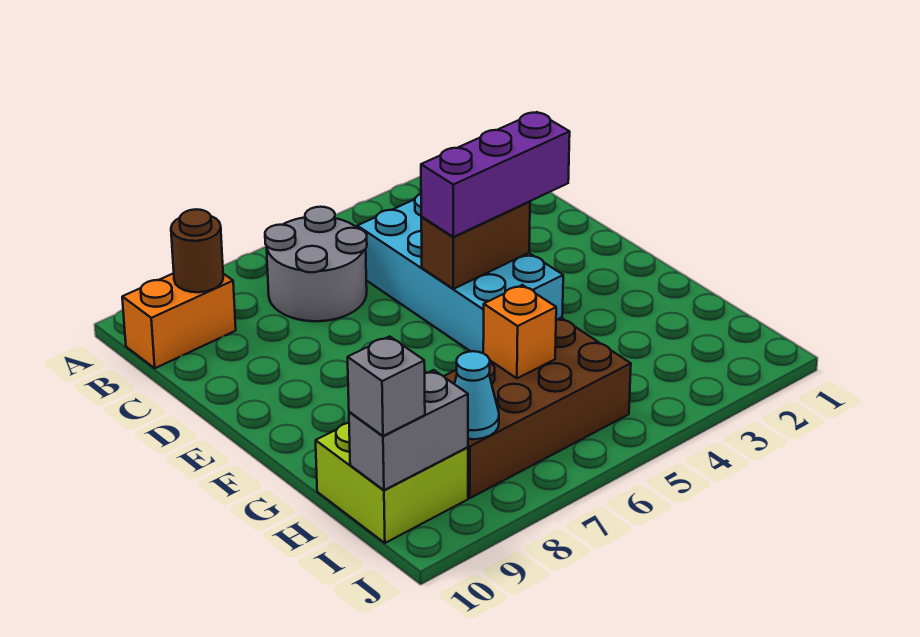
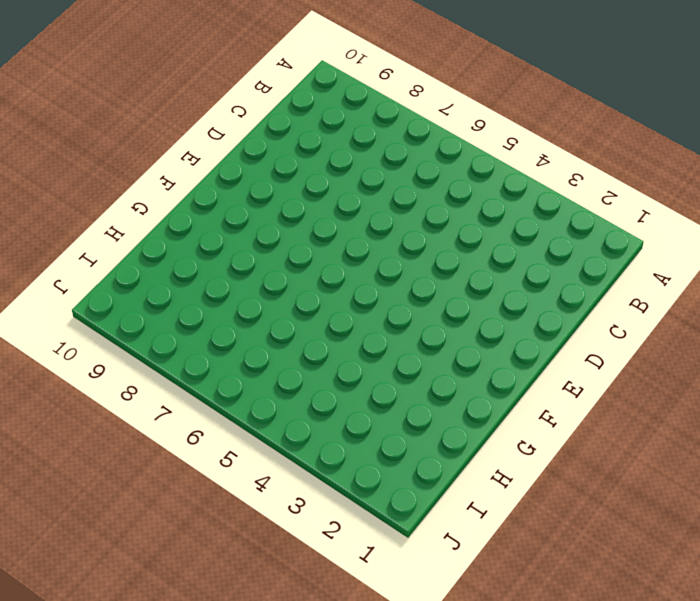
none -> grey 2x2 round brick [265,207,367,321]
none -> orange 1x2 brick [122,273,236,368]
none -> cyan 2x4 brick [357,194,563,353]

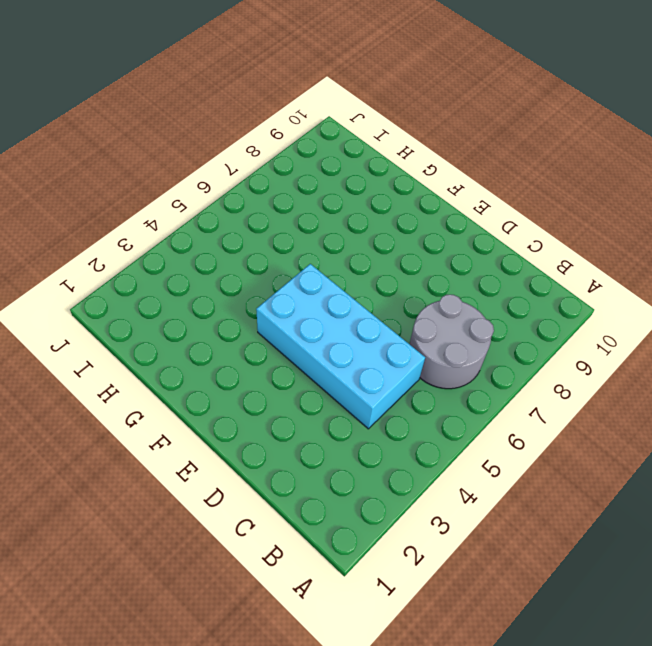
none -> orange 1x2 brick [122,273,236,368]
none -> brown 2x4 brick [444,318,631,498]
none -> lime 2x2 brick [316,423,468,543]

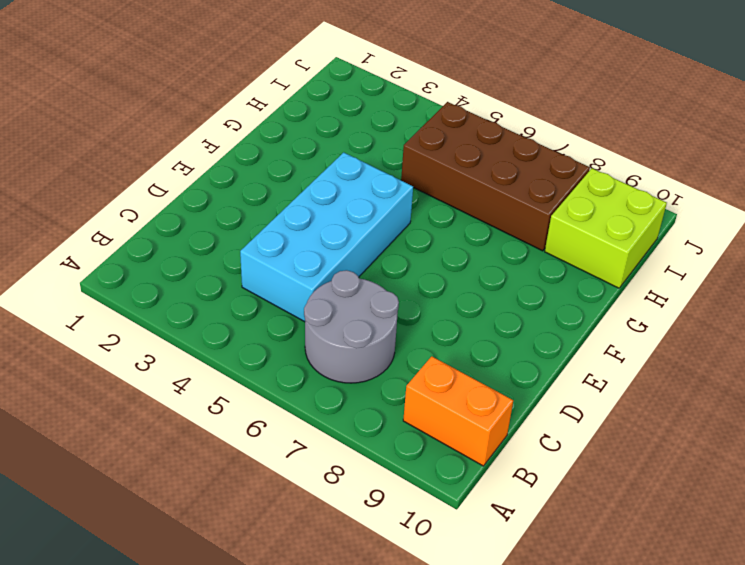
none -> brown 1x1 round brick [171,209,223,292]
none -> brown 1x2 brick [421,202,530,289]
none -> orange 1x1 brick [483,285,556,378]

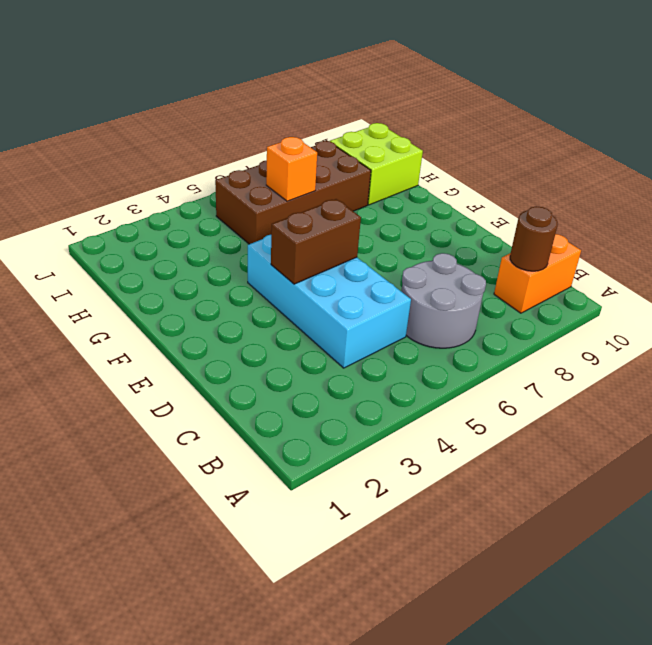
none -> cyan 1x1 cone [455,351,499,439]
none -> grey 1x2 brick [349,370,468,490]
none -> purple 1x3 brick [421,112,570,237]

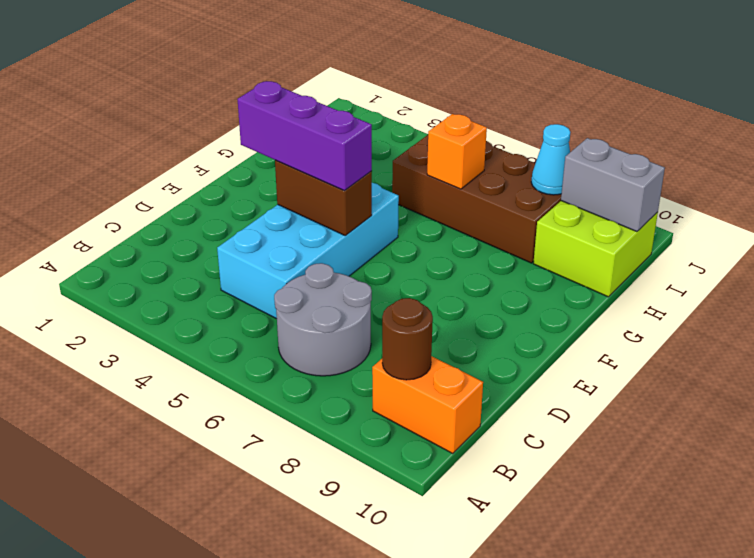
none -> grey 1x1 brick [348,336,425,436]

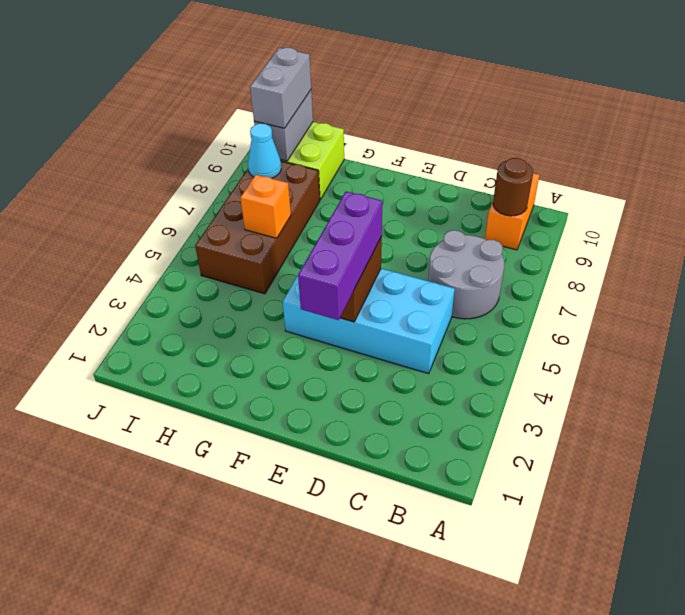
grey 1x2 brick [250,48,311,128] -> grey 1x1 brick [348,336,425,436]

